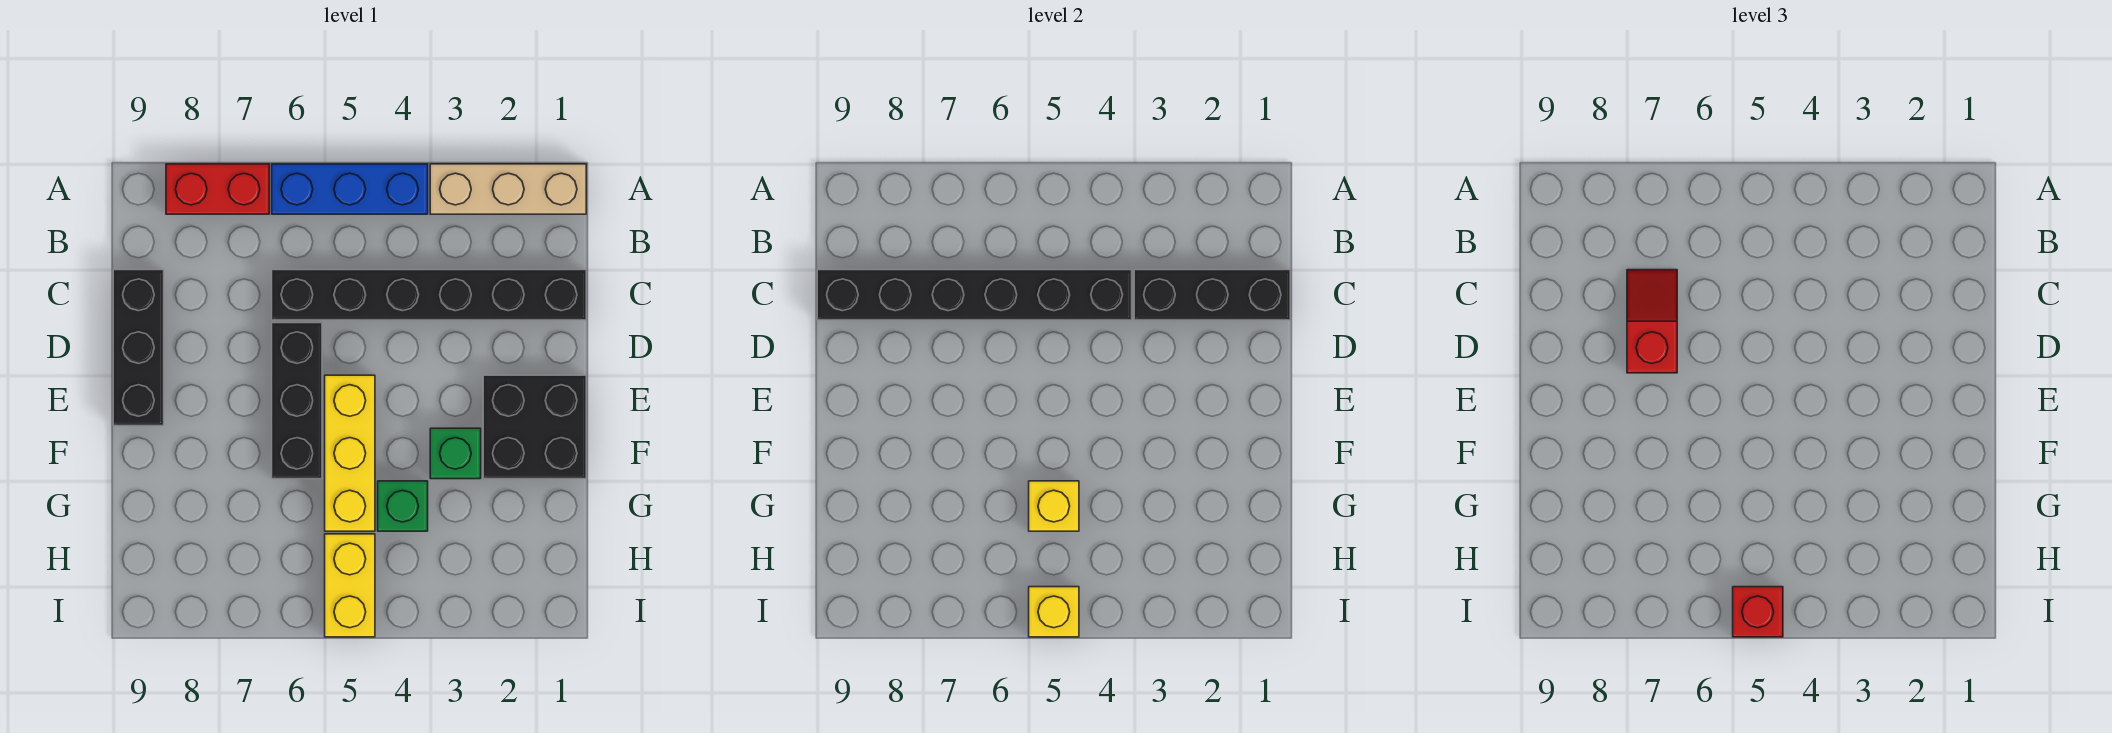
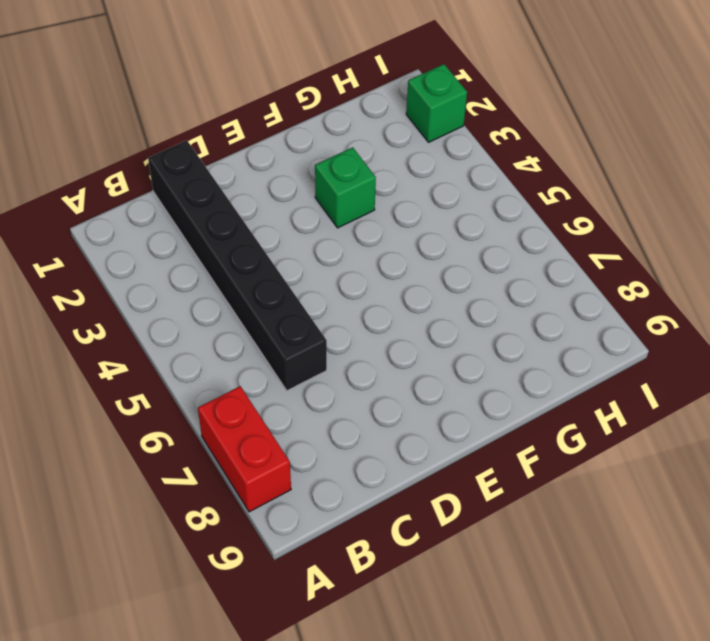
green 1x1 brick [406,64,467,142] -> green 1x1 brick moved to [378,481,428,531]
none -> tan 1x3 brick [430,164,586,214]
none -> blue 1x3 brick [272,164,428,214]
none -> black 1x3 brick [113,270,164,426]

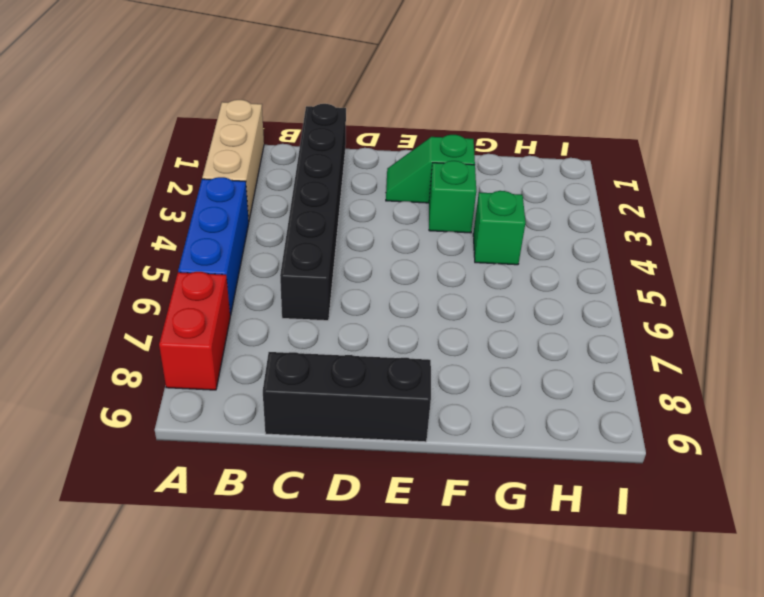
green 1x2 slope [386,135,475,203] -> black 2x2 brick [483,375,586,479]
none -> black 1x3 brick [272,323,322,479]
none -> yellow 1x3 brick [325,375,375,531]
none -> yellow 1x2 brick [325,534,375,637]

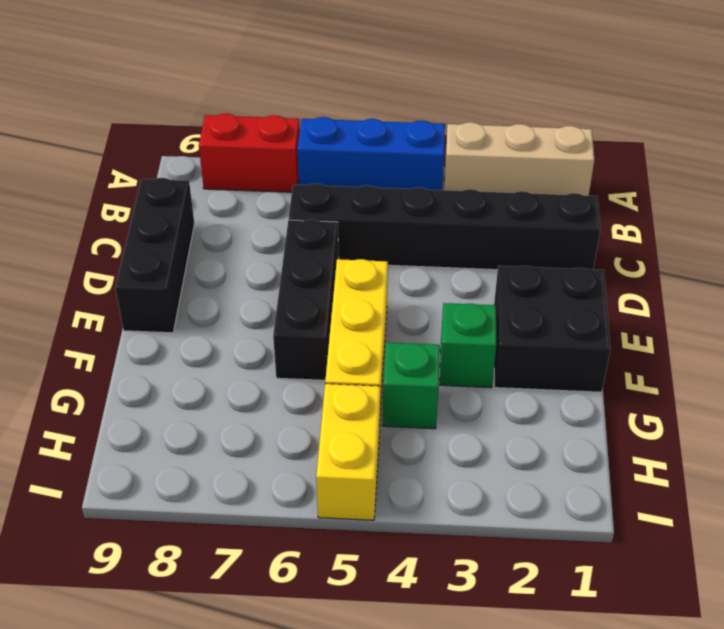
none -> black 1x3 brick [1134,270,1290,320]
none -> black 1x6 brick [817,270,1132,320]
none -> yellow 1x1 brick [1029,481,1079,531]

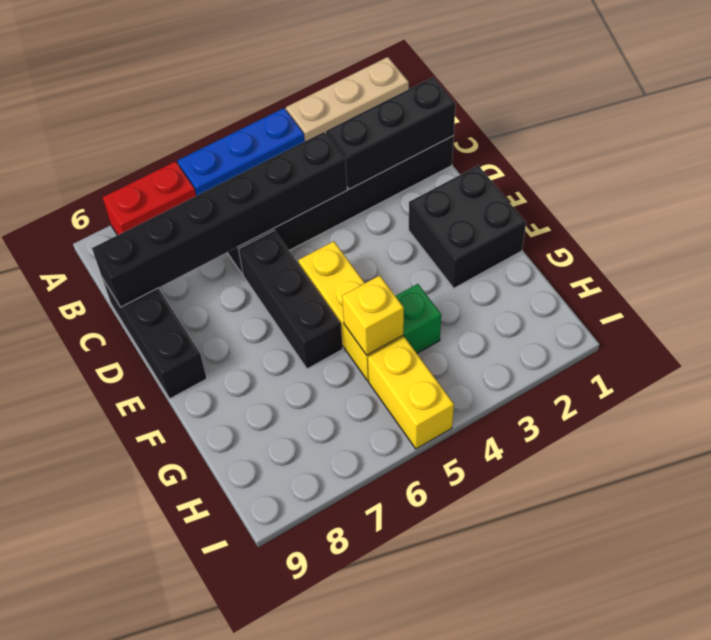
none -> green 1x1 brick [430,428,481,479]
none -> yellow 1x1 brick [1029,587,1079,637]
none -> red 1x2 slope [1627,270,1677,373]

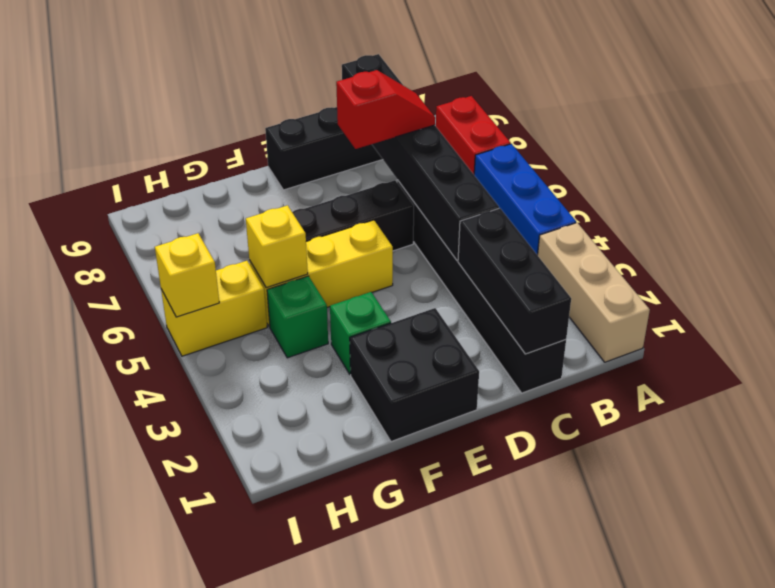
none -> red 1x1 brick [1733,587,1783,637]

